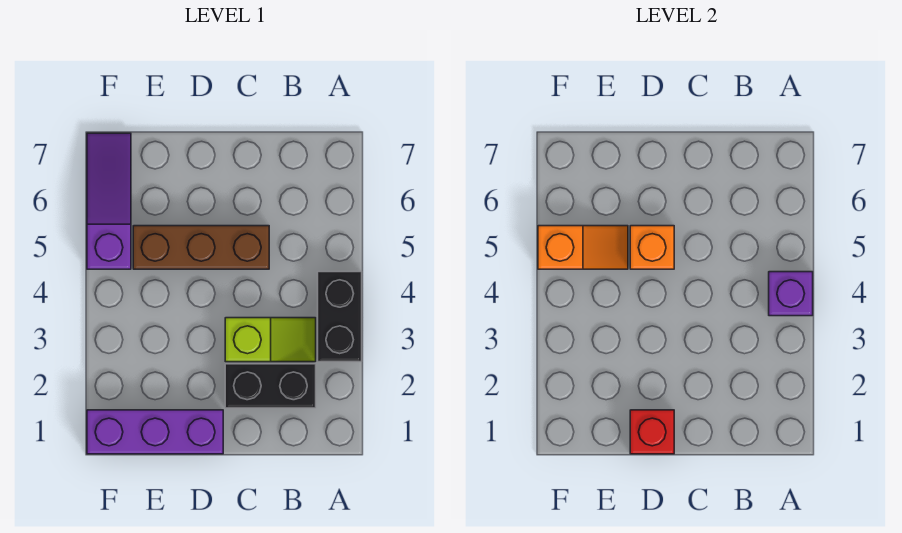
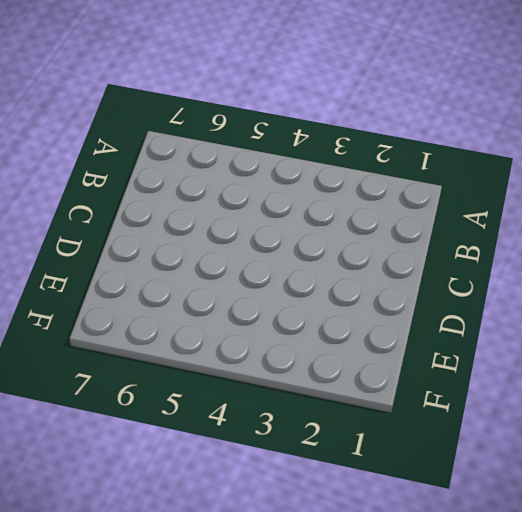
none -> black 1x2 brick [318,272,362,362]
none -> black 1x2 brick [225,364,316,408]

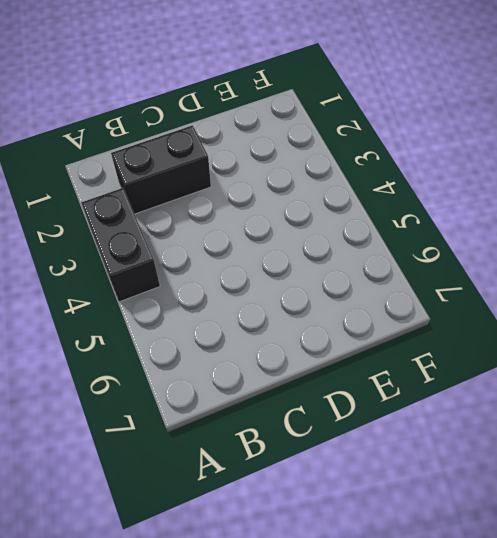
none -> lime 1x2 slope [225,318,316,362]
none -> brown 1x3 brick [133,226,269,269]

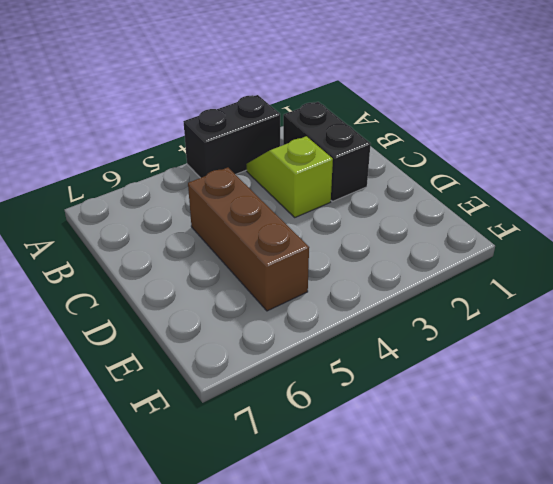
none -> purple 1x3 brick [87,410,223,454]
none -> purple 1x3 slope [87,133,131,269]

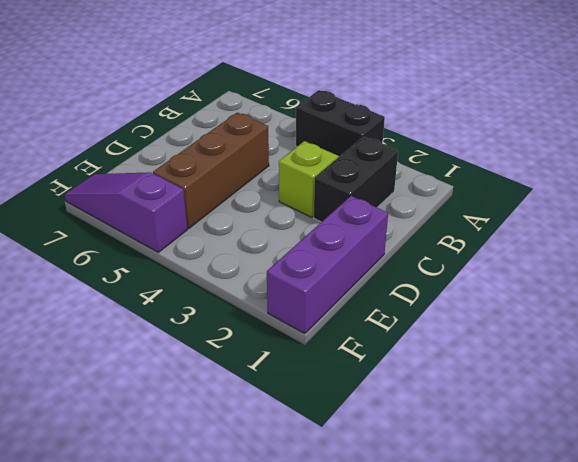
none -> purple 1x1 brick [769,272,813,316]
none -> red 1x1 brick [630,410,674,454]

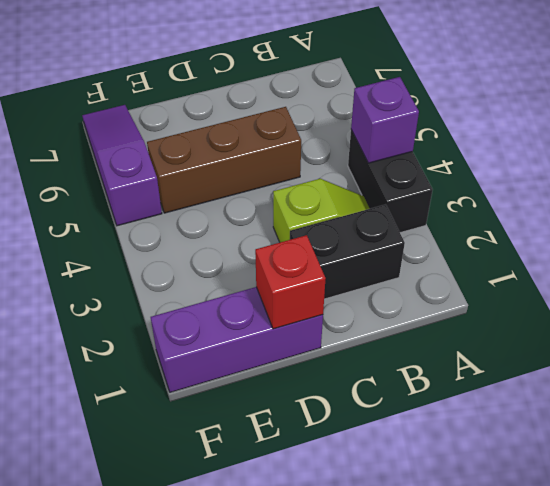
none -> orange 1x1 brick [630,226,674,269]
none -> orange 1x2 slope [538,226,628,269]

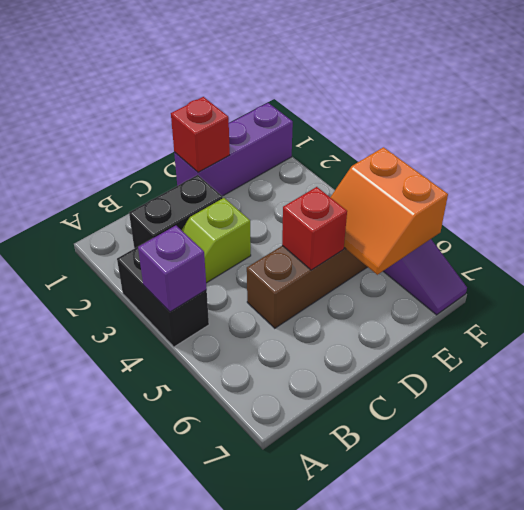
red 1x1 brick [282,187,347,270] -> orange 1x1 brick [630,226,674,269]
orange 2x2 slope [330,147,448,275] -> orange 1x2 slope [538,226,628,269]

